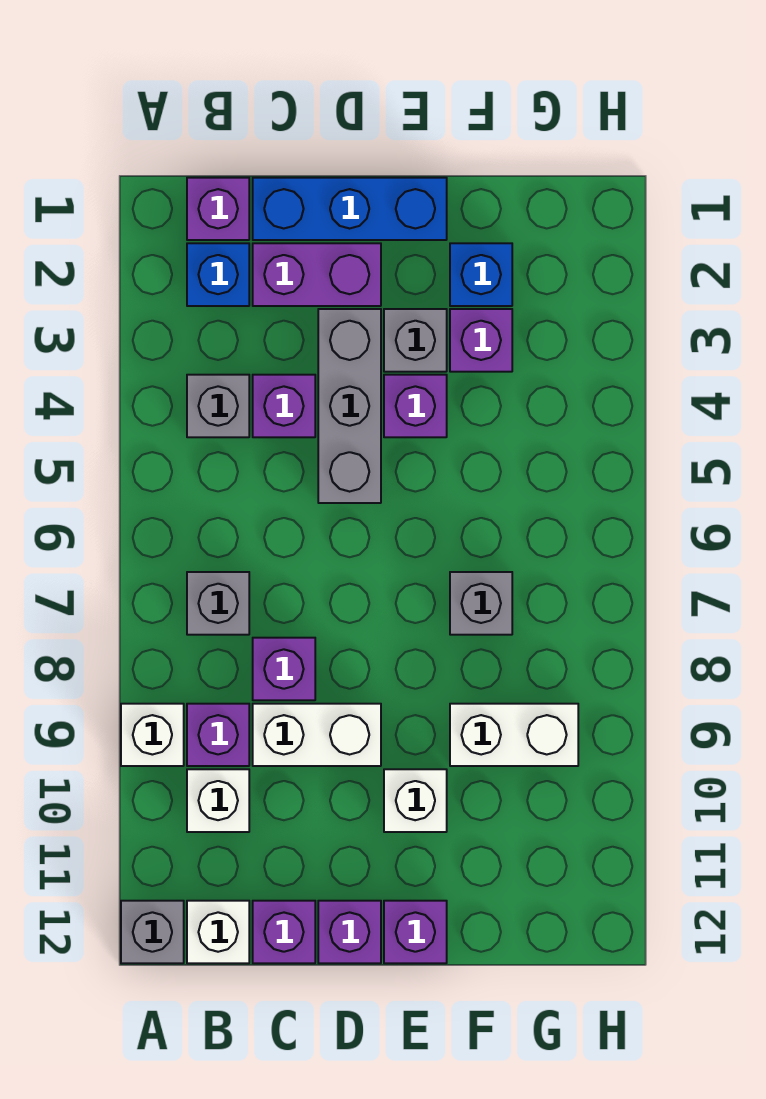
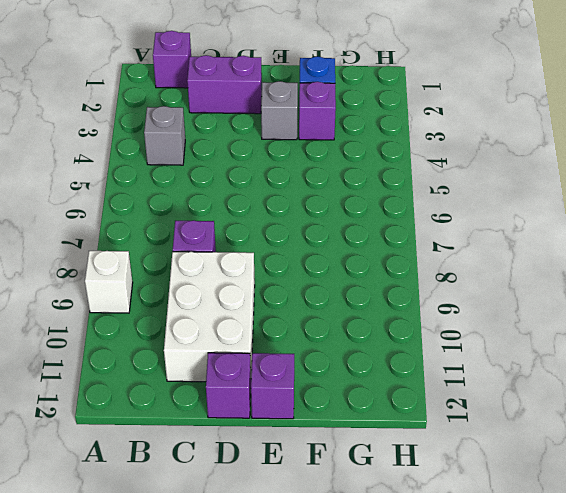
white 2x3 brick [164,252,255,382] -> white 1x2 brick [253,704,381,766]
none -> grey 1x1 brick [121,901,184,963]
none -> blue 1x1 brick [187,243,249,306]
none -> grey 1x1 brick [187,572,249,635]

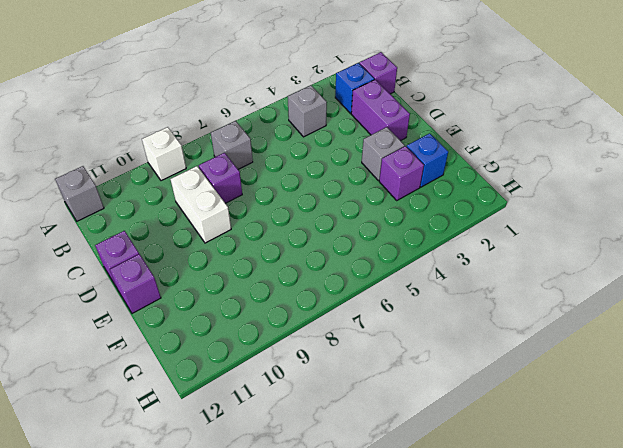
none -> purple 1x1 brick [187,704,249,766]
none -> white 1x1 brick [187,769,249,832]
none -> white 1x1 brick [187,901,249,963]

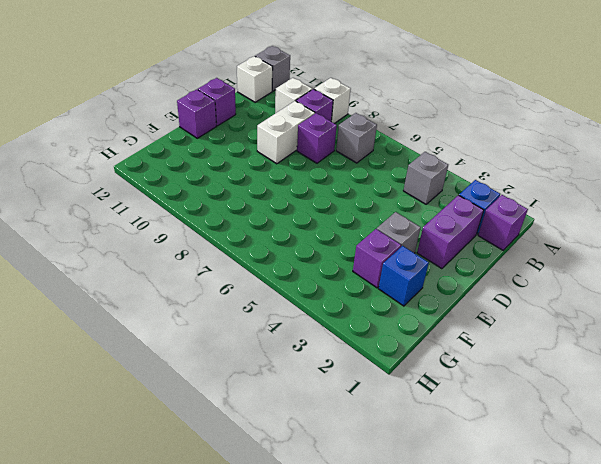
none -> blue 1x3 brick [253,178,447,240]
none -> purple 1x1 brick [253,375,315,437]
none -> purple 1x1 brick [253,901,315,963]

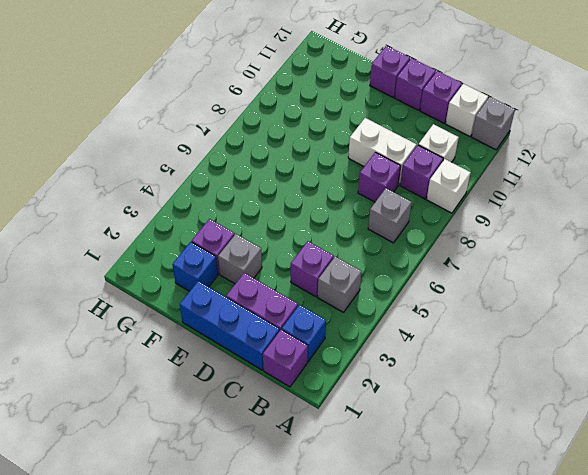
none -> grey 1x3 brick [318,309,381,503]
none -> purple 1x1 brick [384,375,447,437]
none -> white 1x1 brick [384,769,447,832]

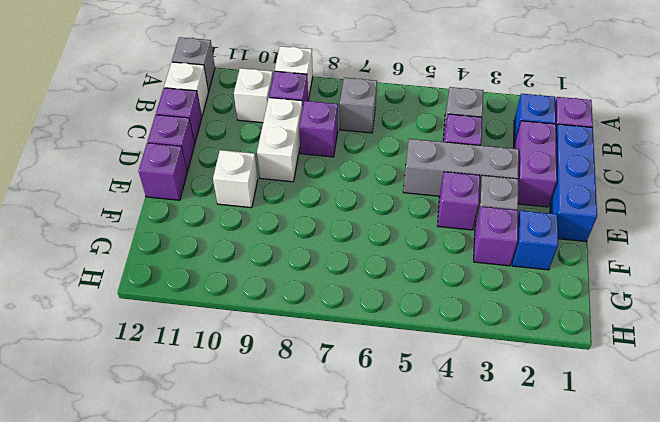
none -> grey 1x1 brick [450,572,512,635]
none -> white 1x2 brick [450,704,578,766]

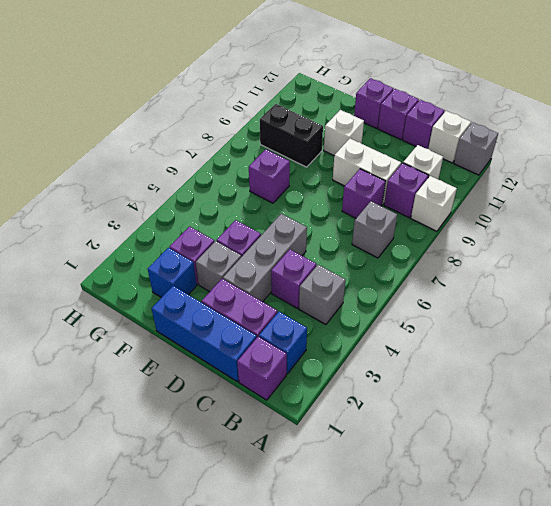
purple 1x1 brick [249,149,290,203] -> grey 1x1 brick [450,572,512,635]
black 1x2 brick [260,104,323,167] -> white 1x2 brick [450,704,578,766]

